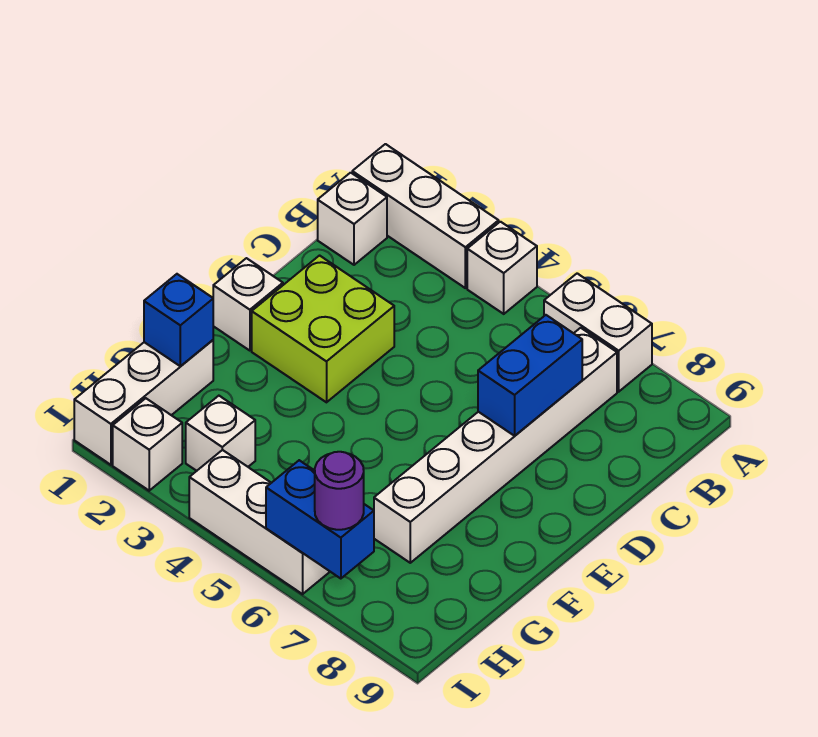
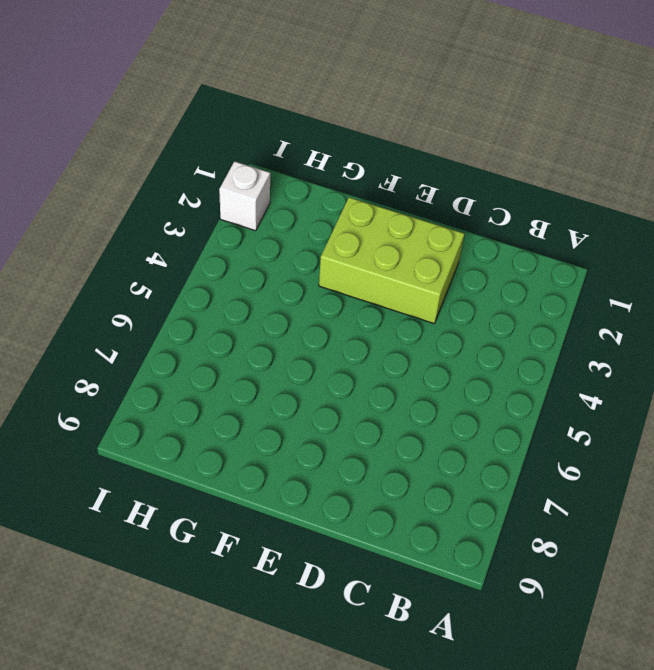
lime 2x3 brick [319,197,465,323] -> lime 2x2 brick [252,256,394,402]
none -> white 1x3 brick [352,144,499,288]
none -> white 1x1 brick [467,222,537,314]
none -> white 1x2 brick [544,273,652,392]

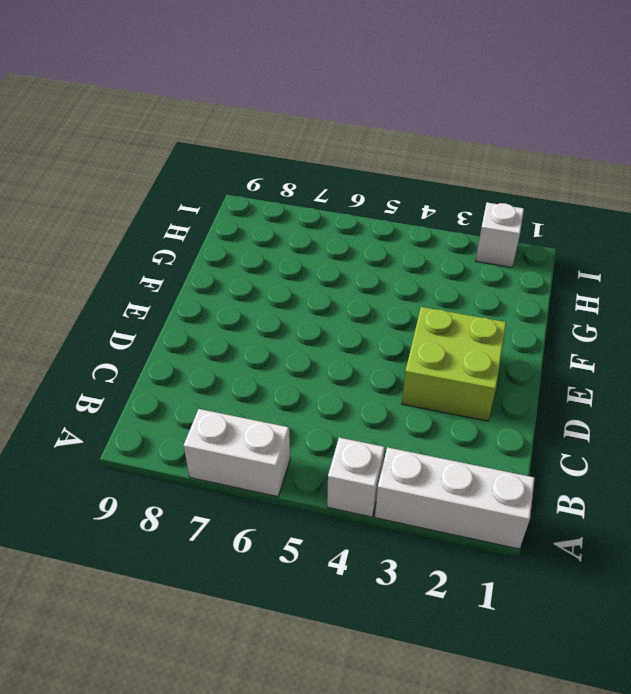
none -> white 1x1 brick [318,173,387,265]
none -> white 1x6 brick [374,328,617,563]
none -> white 1x1 brick [213,258,283,351]

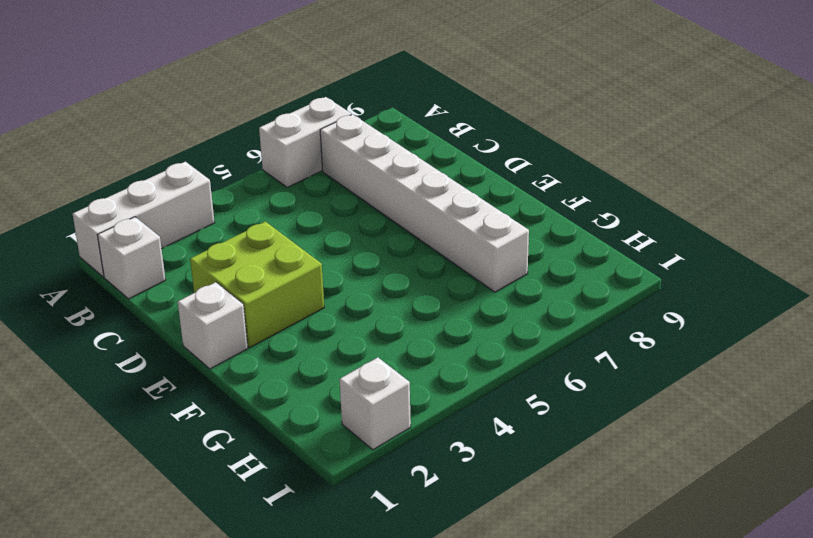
none -> white 1x1 brick [467,222,537,314]
none -> white 1x3 brick [74,340,213,465]
none -> white 1x1 brick [186,396,255,471]

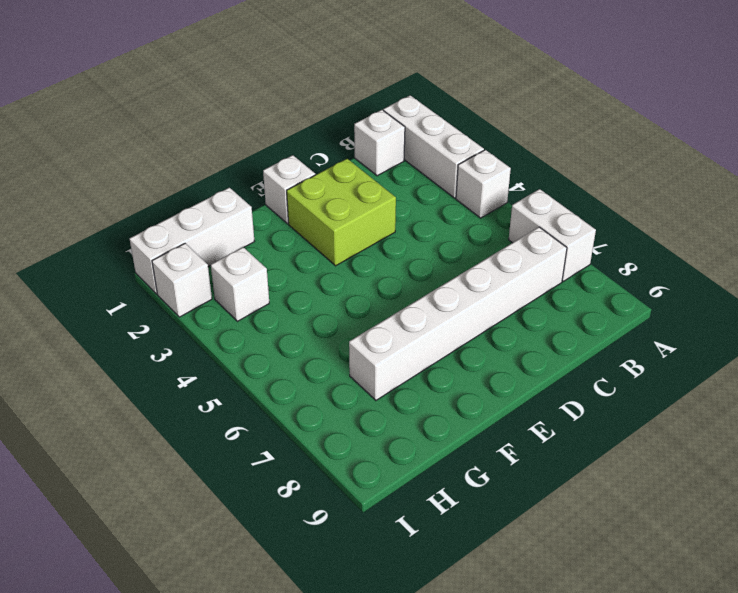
none -> white 1x3 brick [189,450,330,594]
none -> blue 1x2 brick [478,315,582,436]
none -> blue 1x1 brick [144,274,213,366]

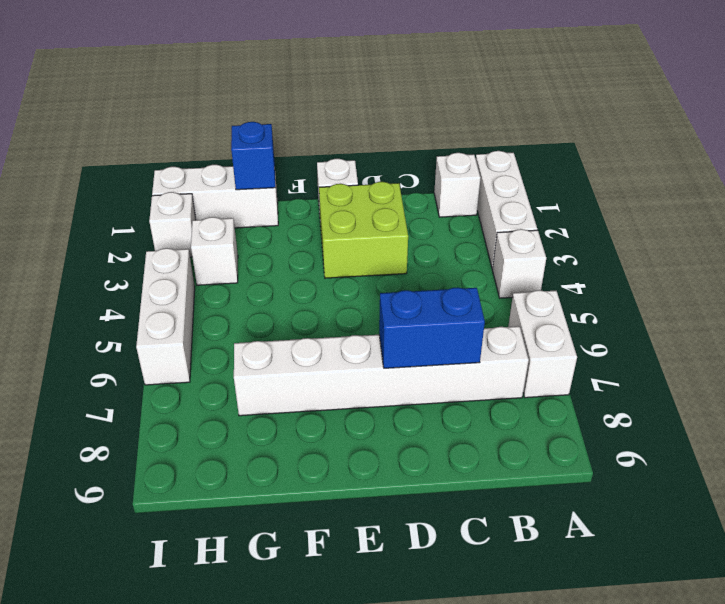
none -> blue 1x2 brick [266,460,374,579]
none -> purple 1x1 round brick [315,452,364,530]

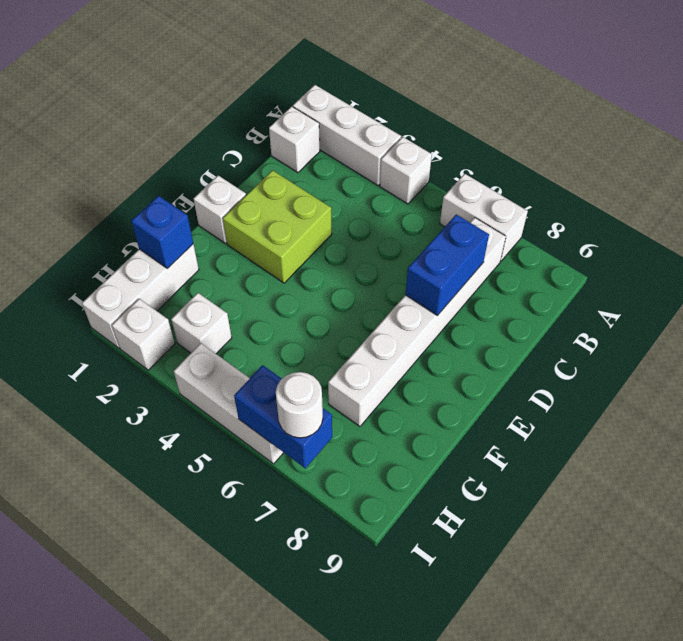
white 1x1 round brick [276,372,323,438] -> purple 1x1 round brick [315,452,364,530]

